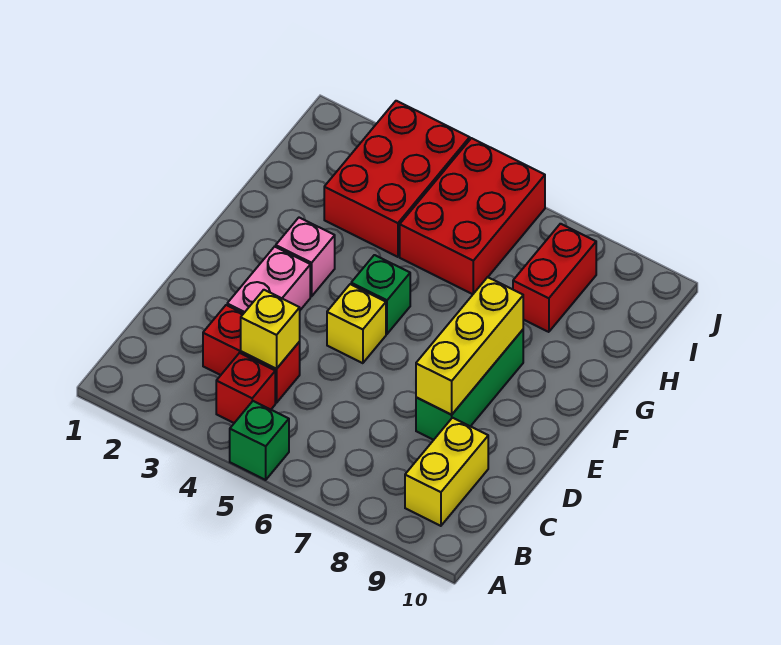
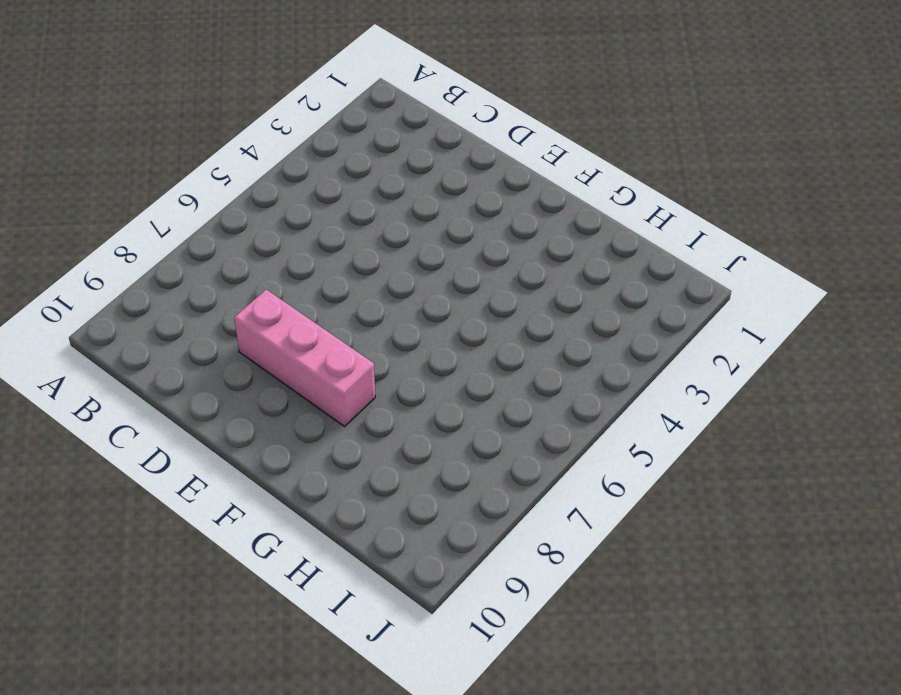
pink 1x3 brick [234,290,375,426] -> green 1x3 brick [416,330,523,440]
none -> green 1x1 brick [230,401,289,480]
none -> red 1x1 brick [216,353,275,423]
none -> yellow 1x2 brick [405,418,488,526]

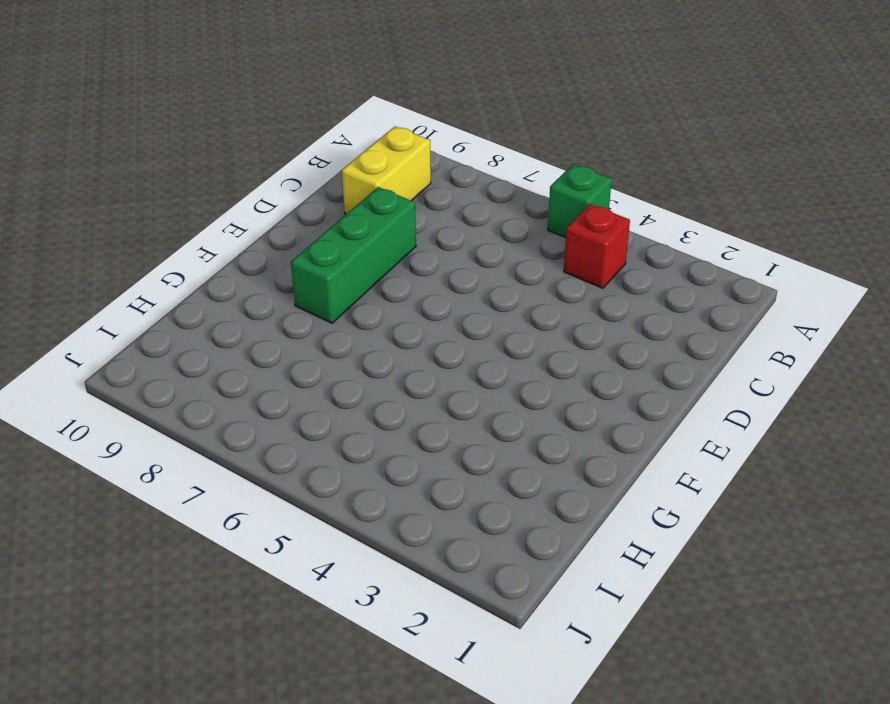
none -> red 1x2 brick [203,305,300,403]
none -> pink 1x2 brick [227,247,310,314]
none -> yellow 1x1 brick [327,284,386,363]

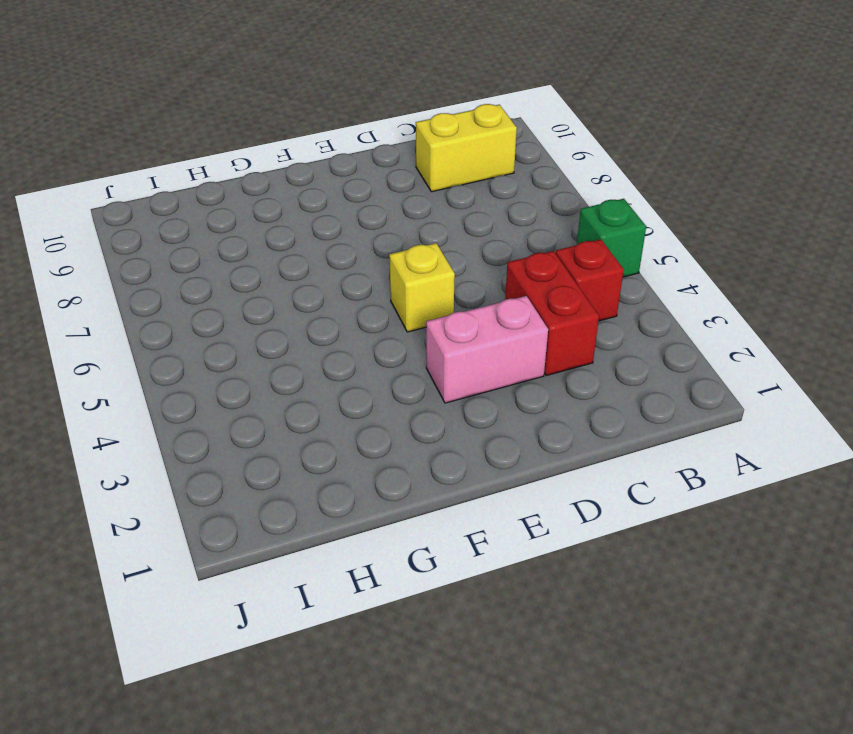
none -> green 1x3 brick [416,330,523,440]
none -> pink 1x1 brick [276,218,335,296]
none -> green 1x1 brick [351,255,410,334]

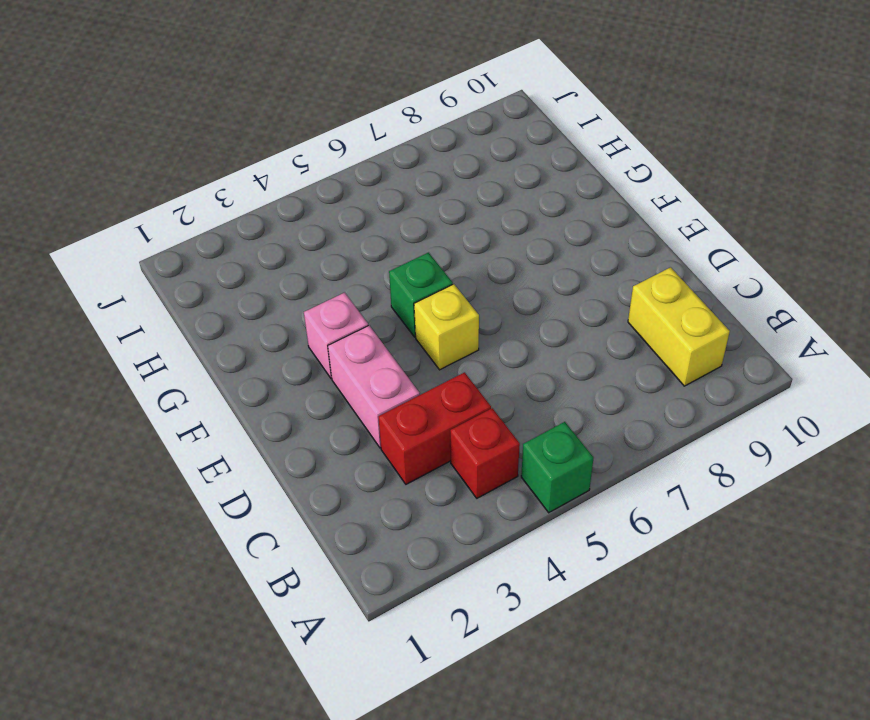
none -> green 1x3 brick [416,330,523,440]
none -> red 2x3 brick [324,101,470,257]
none -> red 2x3 brick [400,138,545,294]

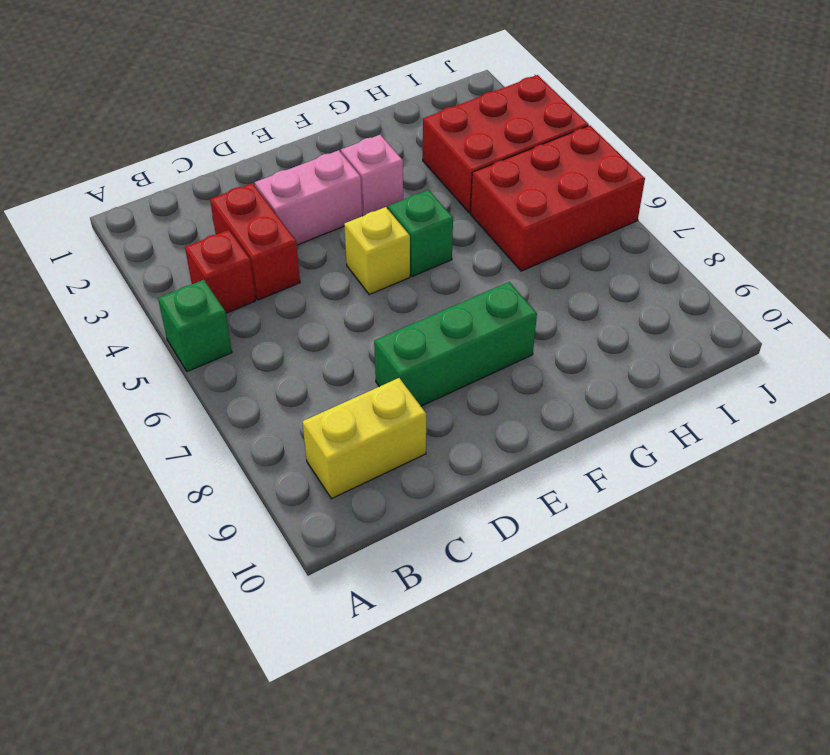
none -> red 1x2 brick [513,224,596,332]
none -> yellow 1x1 brick [241,290,300,369]
none -> yellow 1x3 brick [416,277,523,415]

